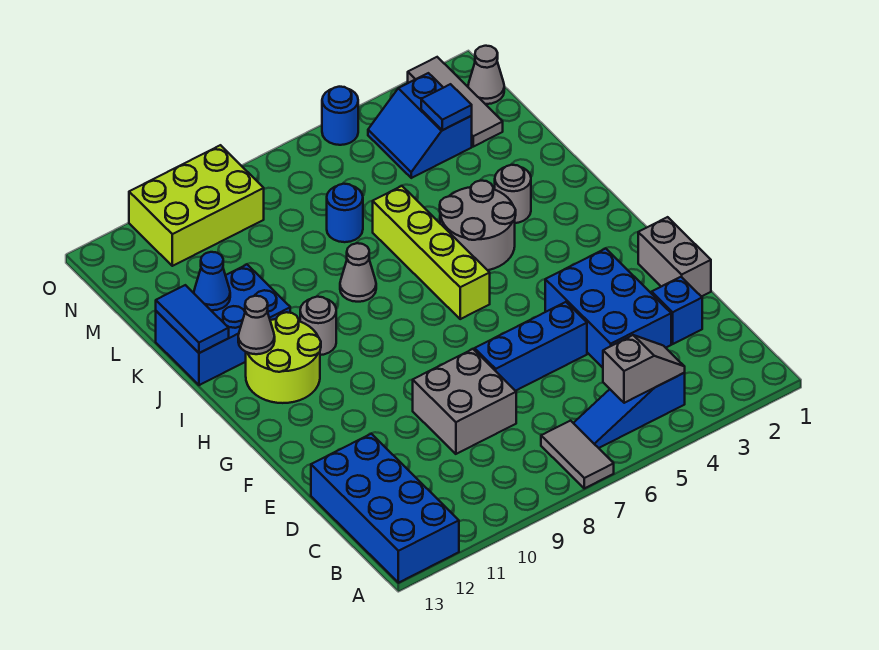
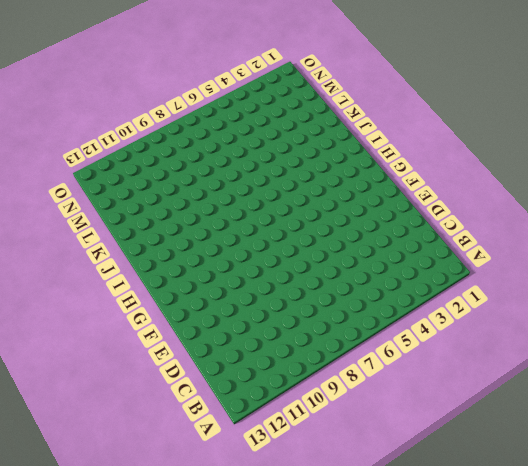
none -> grey 1x2 tile [541,421,614,488]
none -> blue 2x4 brick [311,434,459,583]
none -> blue 1x3 slope [574,373,685,448]

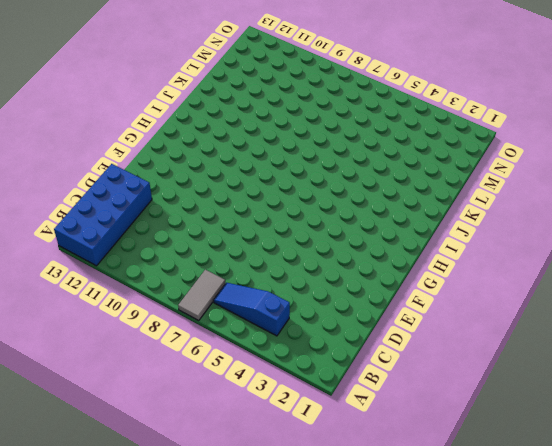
none -> blue 1x1 brick [652,277,702,344]
none -> blue 2x3 brick [545,248,671,368]
none -> grey 2x2 brick [413,349,516,454]

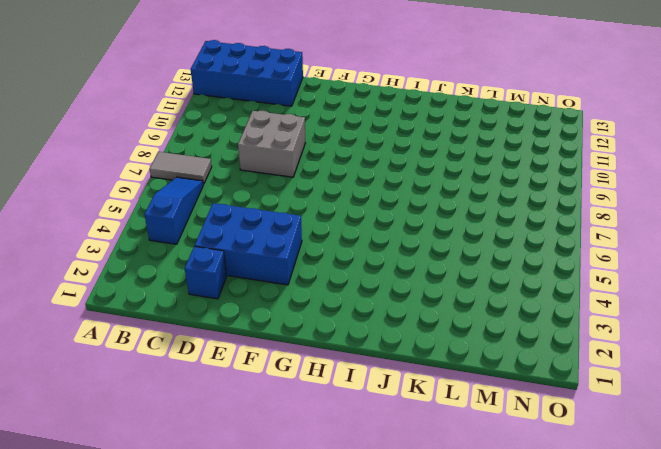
none -> grey 1x2 brick [638,217,711,297]
none -> blue 1x3 brick [475,302,587,391]
none -> lime 1x4 brick [373,186,490,319]

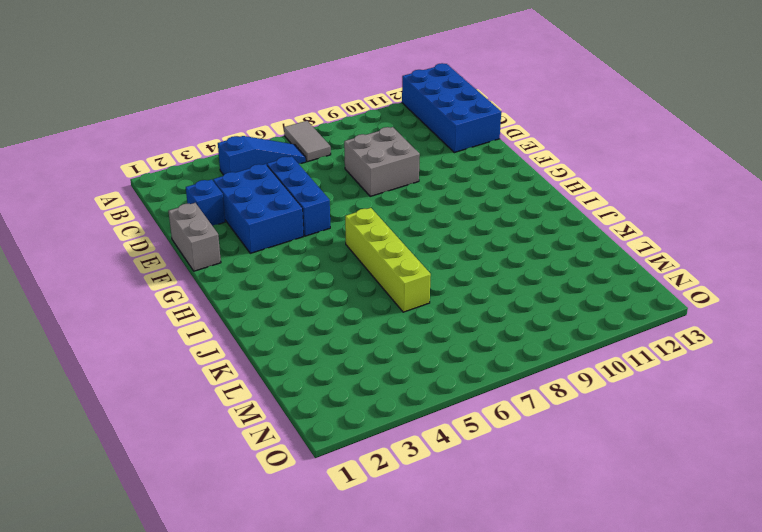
blue 1x3 brick [267,156,330,236] -> blue 1x3 brick turned to [475,302,587,391]
none -> lime 2x2 round brick [246,312,321,403]
none -> grey 2x2 round brick [440,181,516,270]
none -> grey 1x1 round brick [300,297,336,355]

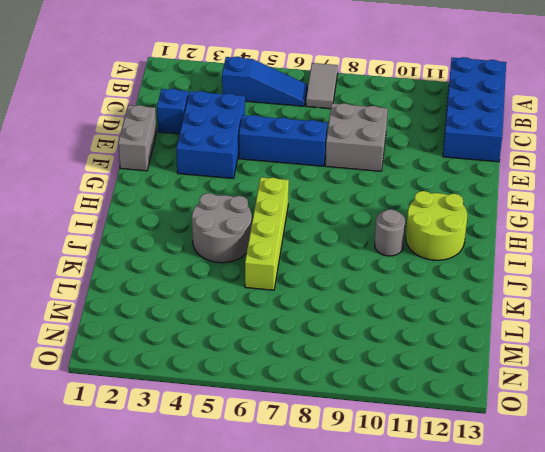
none -> grey 1x1 round brick [495,165,531,223]
none -> grey 1x1 cone [340,243,376,302]
none -> blue 2x3 brick [156,264,290,385]

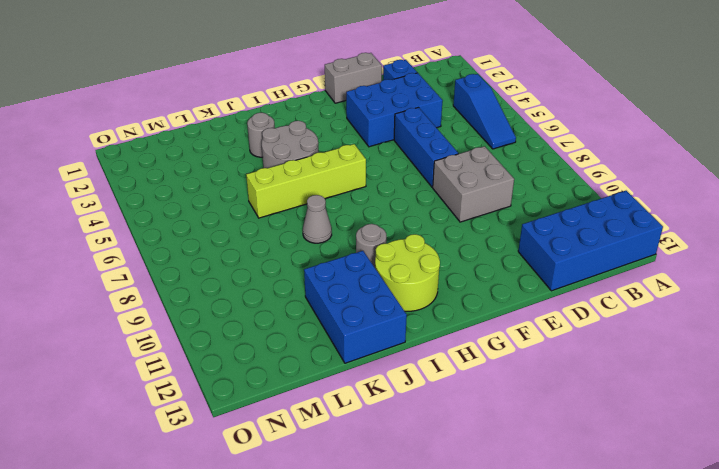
none -> grey 1x2 tile [541,421,614,488]
none -> blue 1x1 round brick [327,184,363,242]
none -> grey 1x3 tile [408,57,503,147]

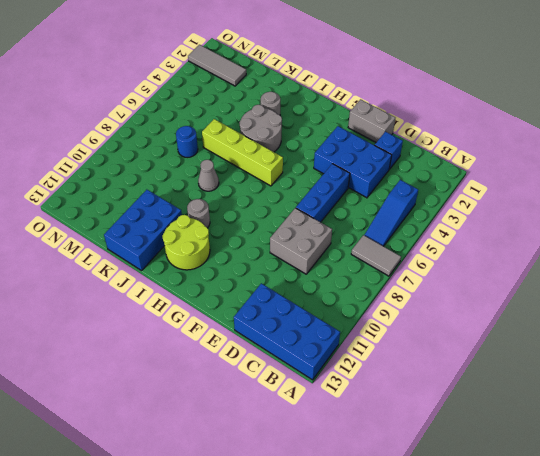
none -> blue 2x2 slope [368,73,472,178]
none -> grey 1x1 cone [468,46,504,104]
none -> lime 2x3 brick [129,145,264,266]

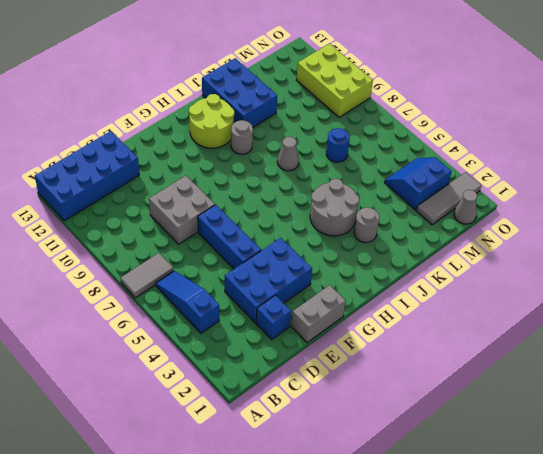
none -> lime 1x4 brick [373,186,490,319]
none -> blue 1x1 round brick [322,87,358,145]
none -> grey 1x2 slope [603,335,685,403]

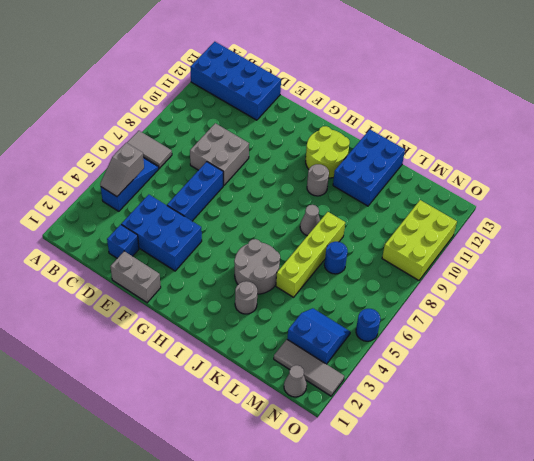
lime 1x4 brick [276,212,345,297] -> lime 1x4 brick turned to [373,186,490,319]
none -> grey 1x1 cone [238,296,275,354]
none -> blue 1x2 tile [156,285,229,353]
none -> blue 1x1 cone [194,252,230,310]

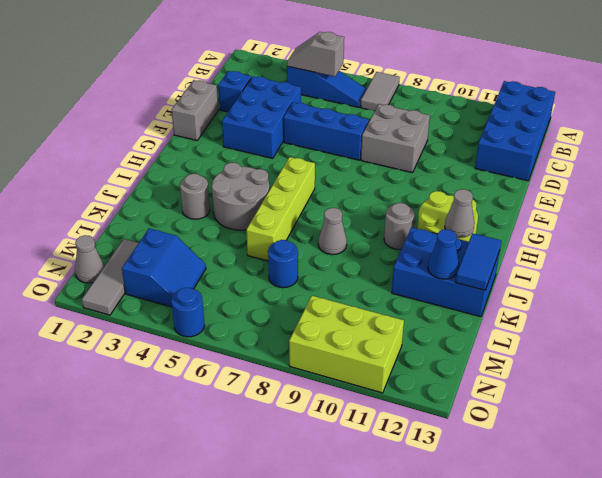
none -> blue 1x1 tile [421,84,472,130]

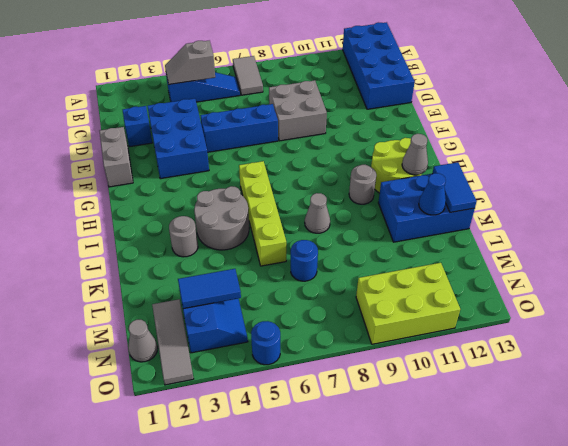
blue 1x2 tile [178,269,241,309] -> blue 1x1 tile [421,84,472,130]

